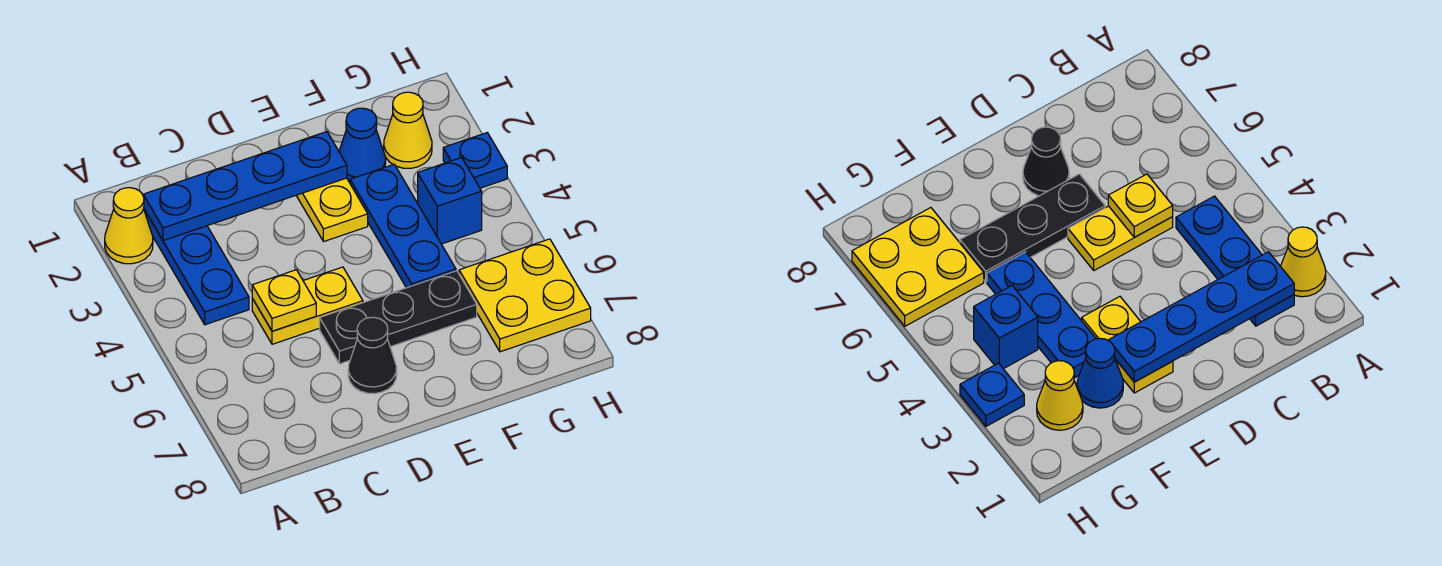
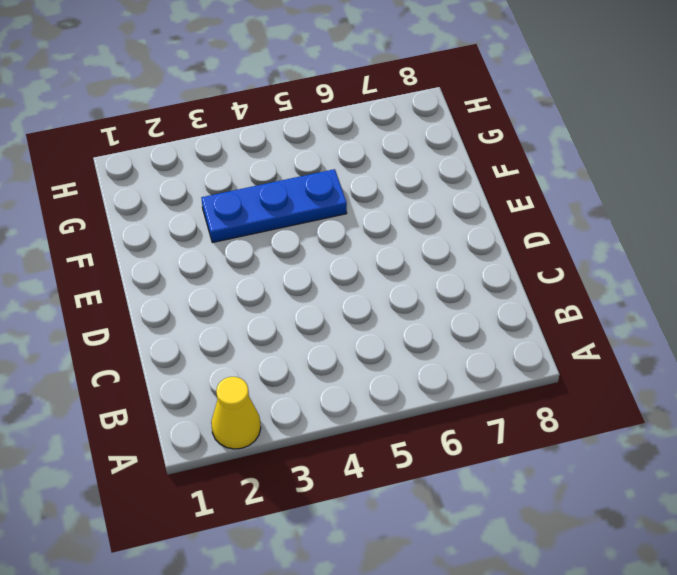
none -> blue 1x3 plate [144,209,249,325]
none -> yellow 1x2 plate [252,267,363,344]
none -> black 1x3 plate [320,271,477,364]

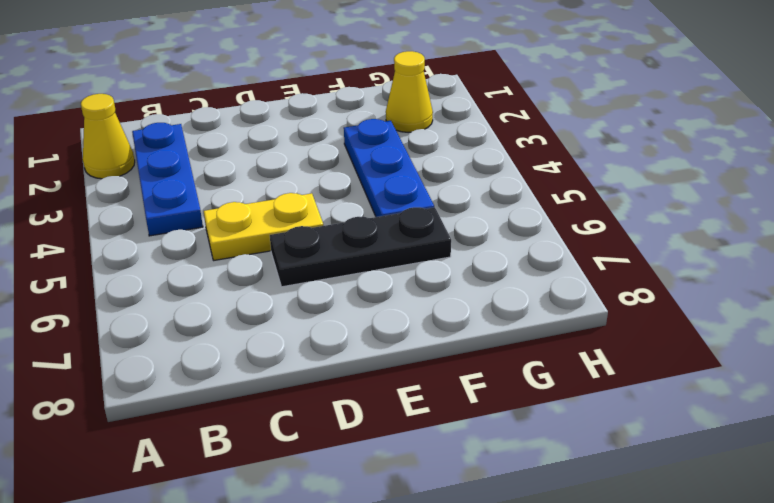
none -> black 1x1 cone [348,317,397,394]
none -> yellow 1x2 plate [296,178,368,242]
none -> blue 1x1 cone [339,108,386,182]

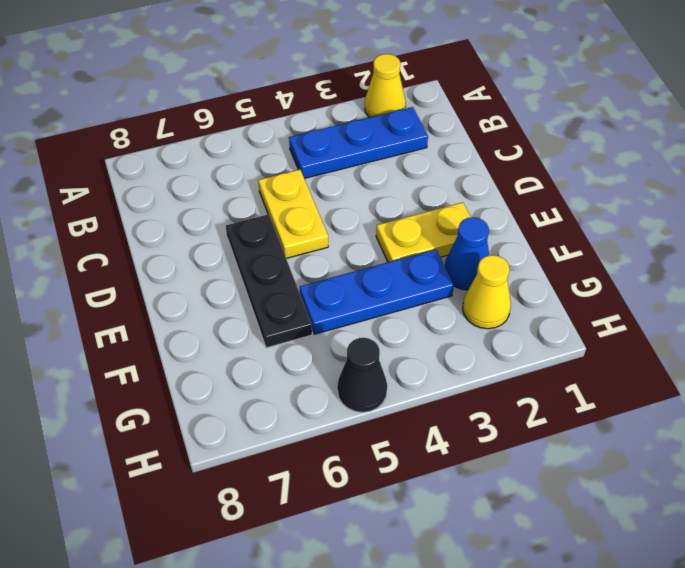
black 1x1 cone [337,338,387,412] -> black 1x1 cone moved to [348,317,397,394]
none -> blue 1x1 brick [418,158,482,244]
none -> yellow 2x2 plate [459,239,591,352]
none -> blue 1x1 plate [443,133,507,188]

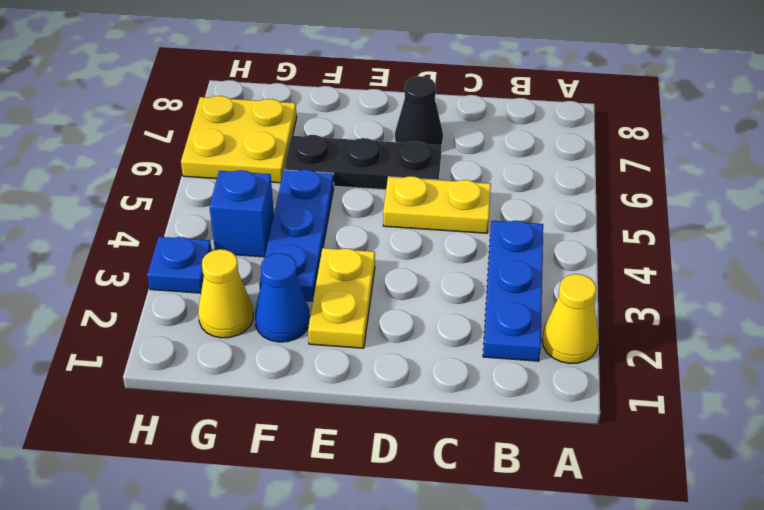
none -> blue 1x4 plate [143,132,347,241]
none -> yellow 1x1 plate [252,270,316,331]

